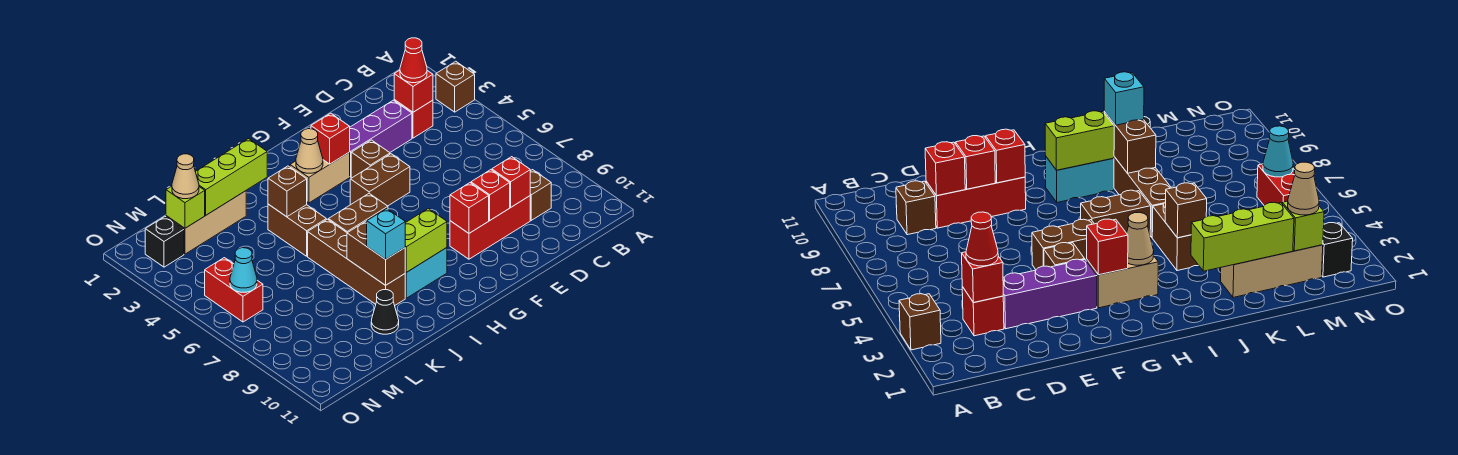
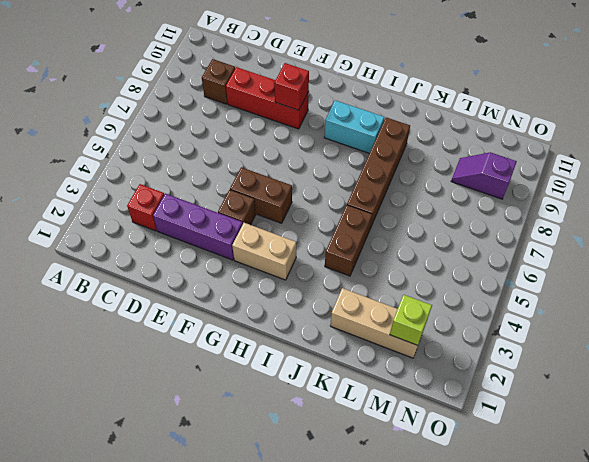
purple 1x2 slope [451,152,517,199] -> none
none -> brown 1x1 brick [436,61,475,112]
none -> brown 1x2 brick [328,193,388,233]
none -> black 1x1 cone [371,290,399,334]
none -> black 1x1 brick [145,217,184,267]

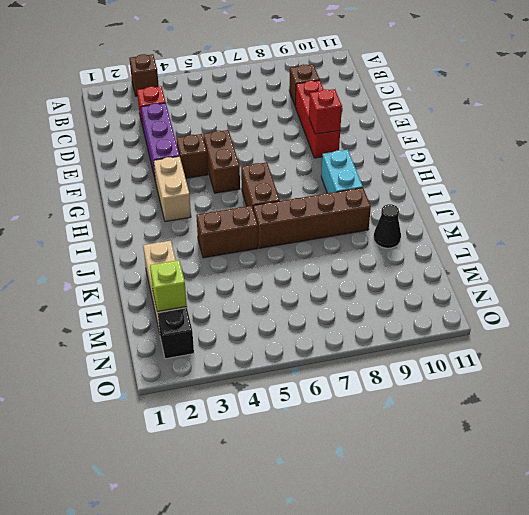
none -> red 1x2 brick [205,258,263,322]
none -> red 1x1 brick [394,70,433,112]
none -> red 1x1 brick [492,157,530,207]
none -> red 1x1 brick [471,170,510,220]

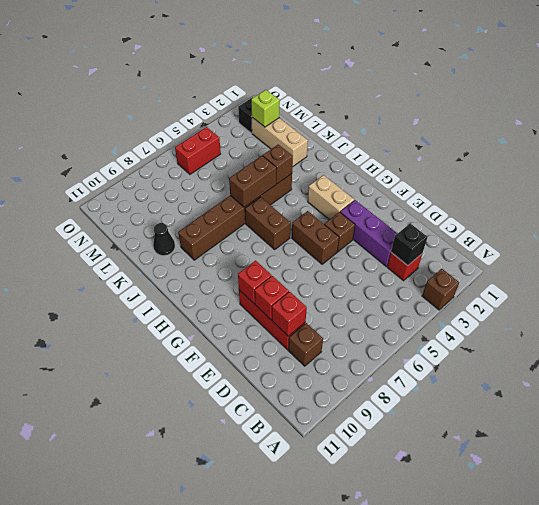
black 1x1 brick [391,223,428,266] -> red 1x1 brick [394,70,433,112]
brown 1x2 brick [229,156,276,207] -> brown 1x2 brick moved to [347,221,405,285]
none -> cyan 1x2 brick [405,248,447,298]
none -> red 1x1 brick [311,113,350,164]
none -> tan 1x1 cone [296,129,323,173]
none -> lime 1x2 brick [405,209,447,272]

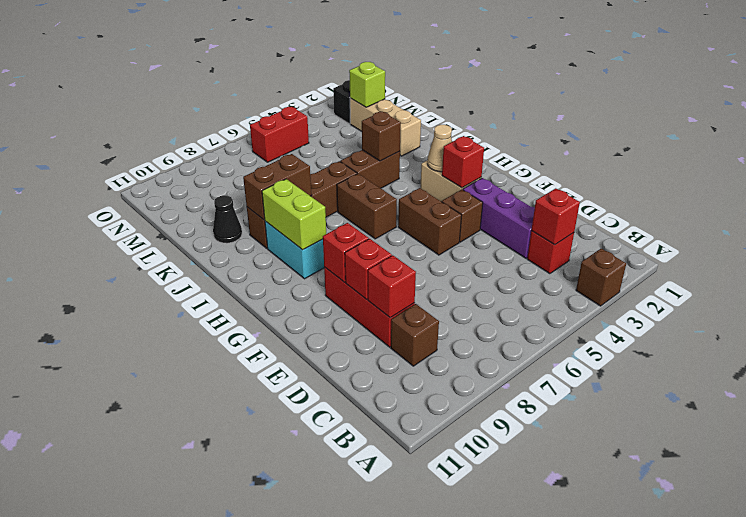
none -> lime 1x3 brick [195,139,267,215]
none -> cyan 1x1 cone [230,248,257,292]
none -> red 1x1 cone [400,38,427,83]
none -> cyan 1x1 brick [367,209,405,259]

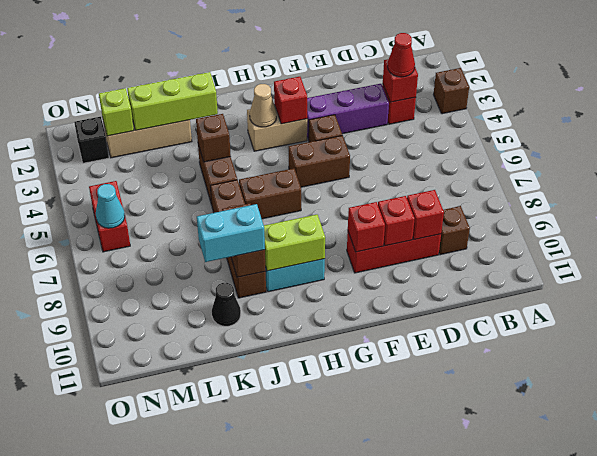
cyan 1x2 brick [197,204,265,262] -> cyan 1x1 brick [367,209,405,259]
none -> tan 1x1 cone [172,154,199,199]

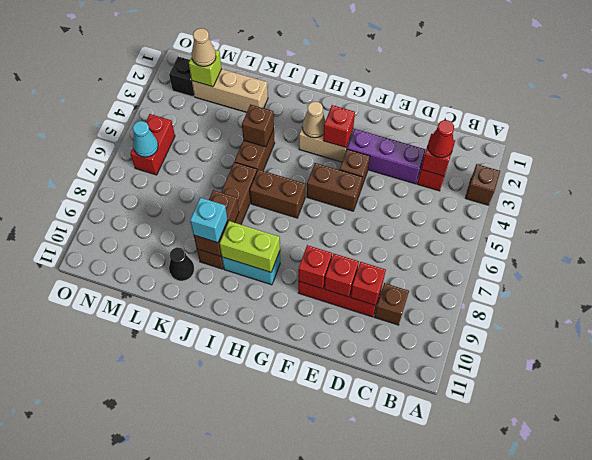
none -> lime 1x3 brick [195,139,267,215]

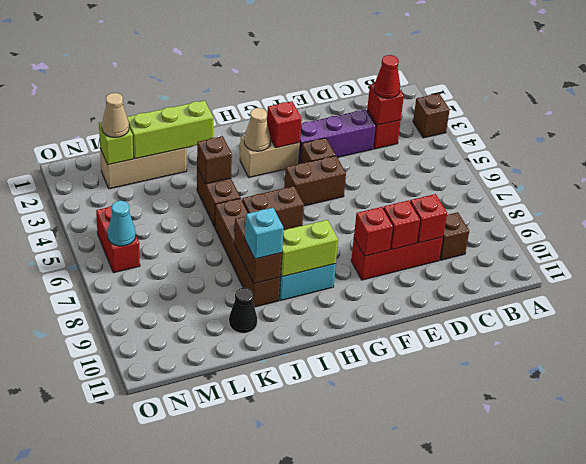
none -> black 1x1 brick [145,217,184,267]

